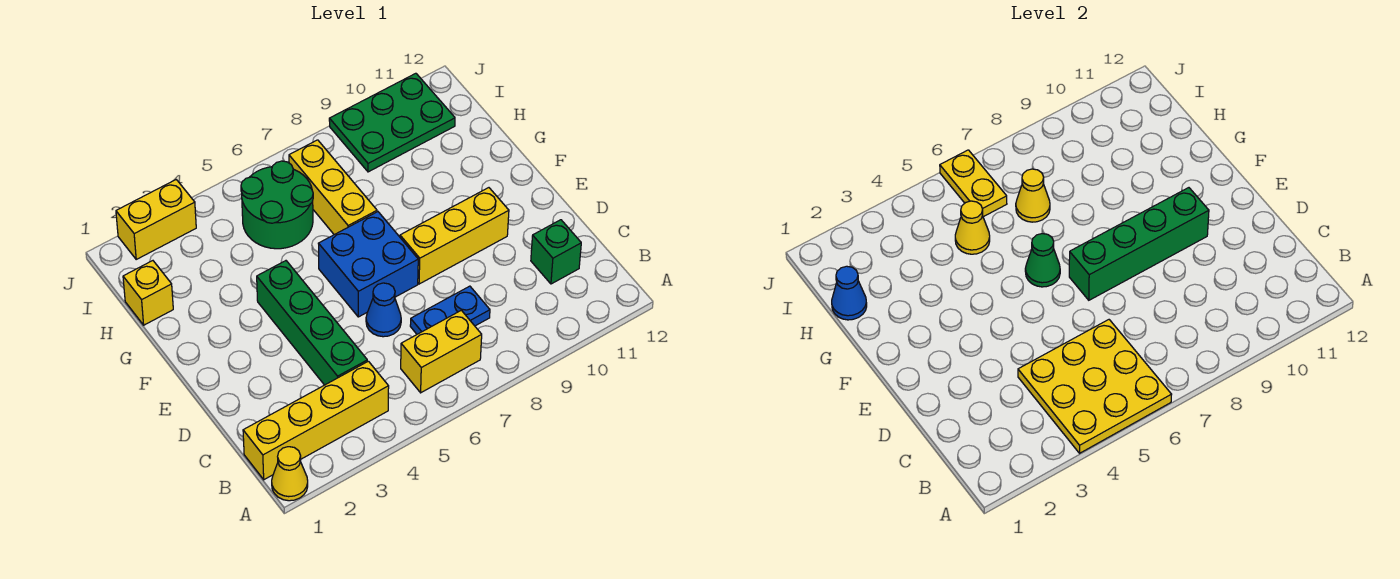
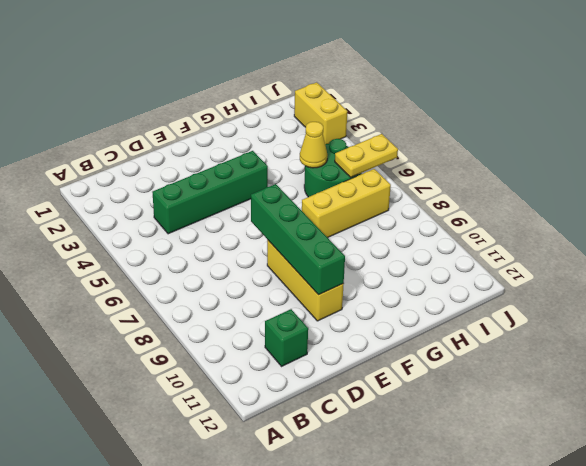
none -> yellow 1x1 cone [272,447,308,501]
none -> yellow 1x4 brick [243,361,389,480]
none -> yellow 1x2 brick [401,310,482,393]

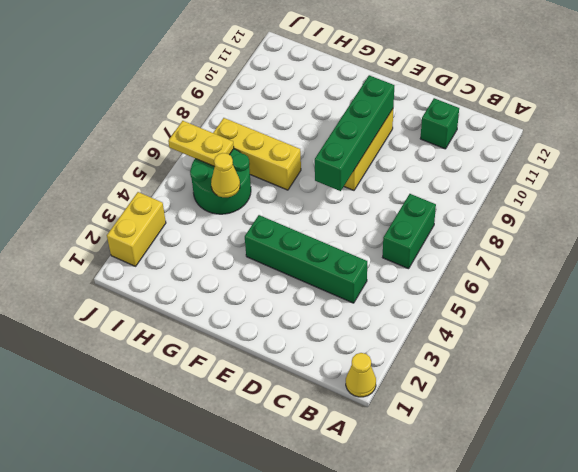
green 1x2 brick [383,194,436,269] -> yellow 1x2 brick [401,310,482,393]
none -> yellow 1x4 brick [243,361,389,480]
none -> blue 1x2 plate [410,286,490,334]
none -> blue 1x1 cone [366,283,401,337]

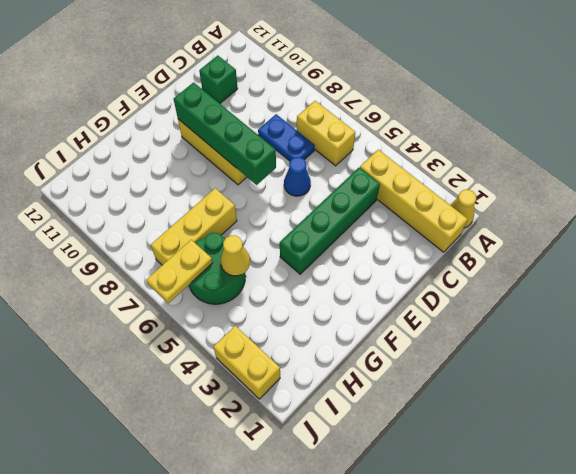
none -> blue 2x2 brick [318,212,418,317]
none -> yellow 1x1 brick [123,261,173,325]
none -> green 2x3 plate [329,73,455,172]

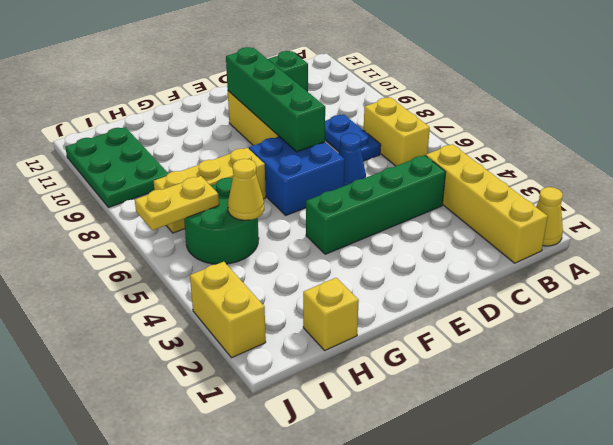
none -> yellow 3x3 plate [1018,320,1172,453]
none -> green 1x1 cone [1025,234,1060,287]
none -> blue 1x1 cone [832,266,867,320]

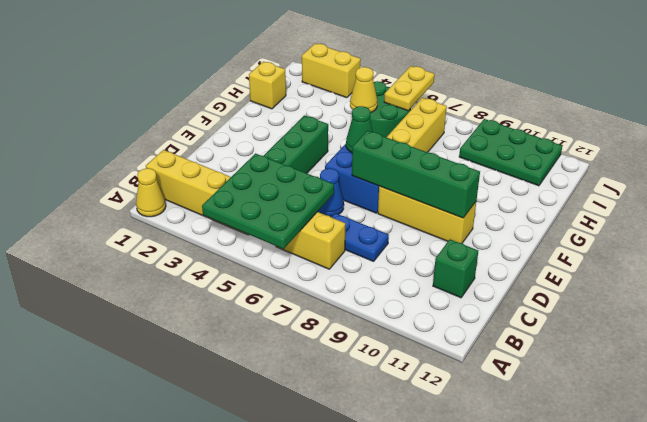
green 3x3 plate [202,154,334,249] -> yellow 3x3 plate [1018,320,1172,453]
none -> blue 1x1 cone [832,266,867,320]
none -> yellow 1x1 cone [1016,169,1050,222]

